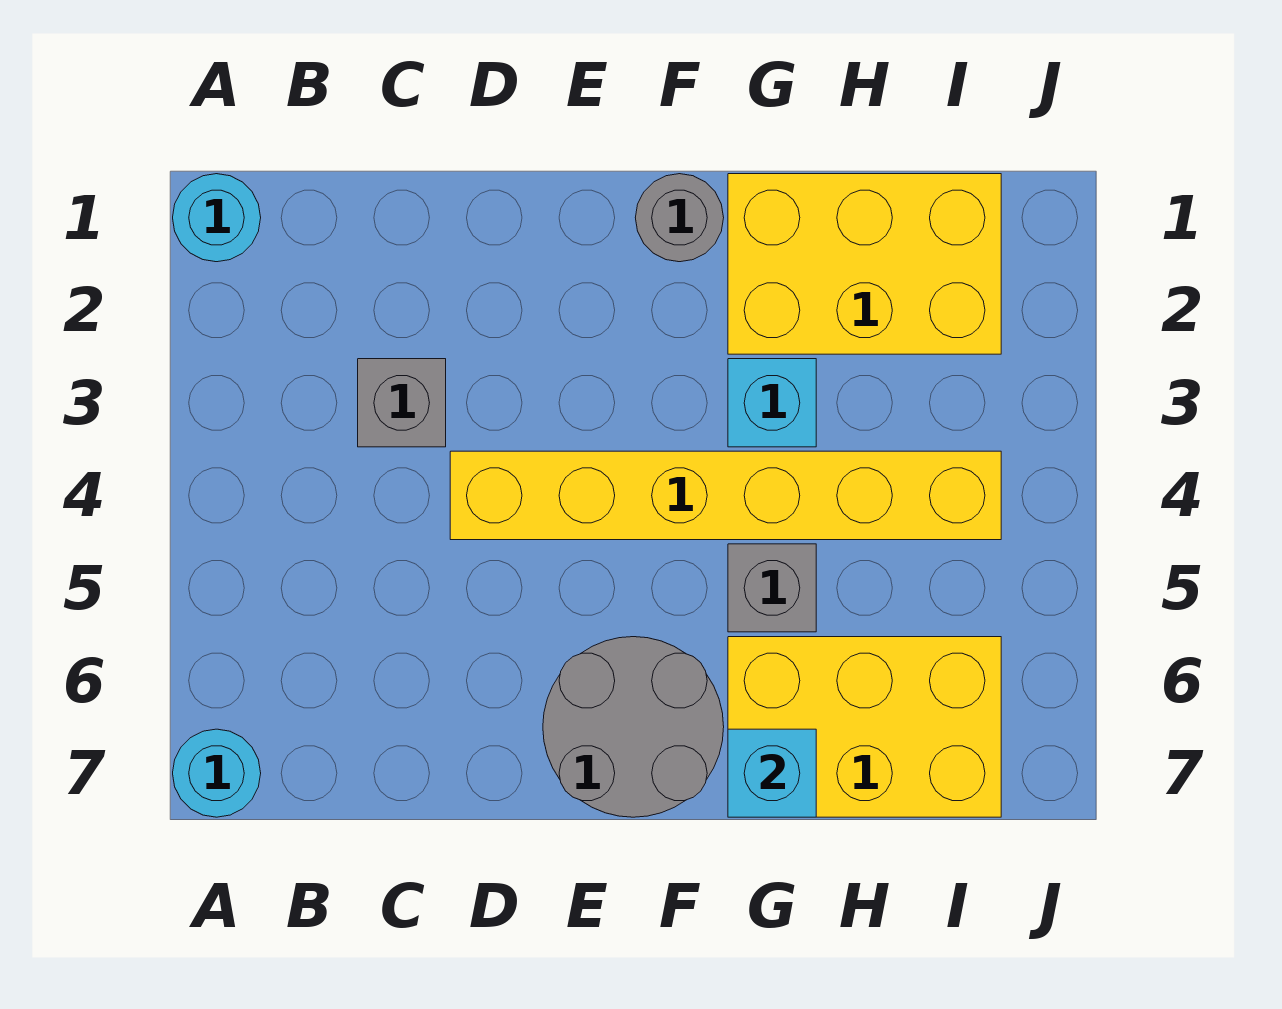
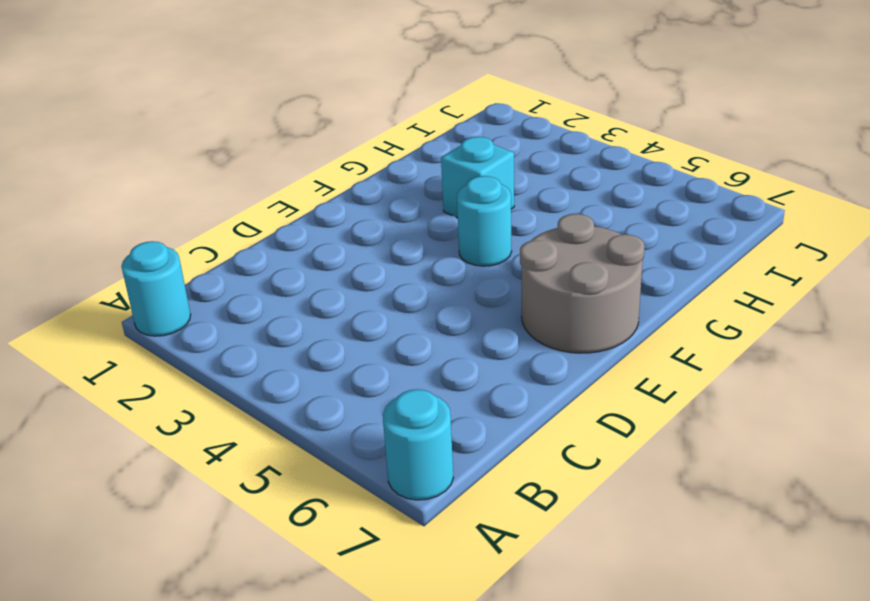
cyan 1x1 round brick [457,176,512,266] -> yellow 1x6 brick [450,451,1001,540]
none -> grey 1x1 brick [358,359,446,447]
none -> grey 1x1 round brick [635,174,724,262]

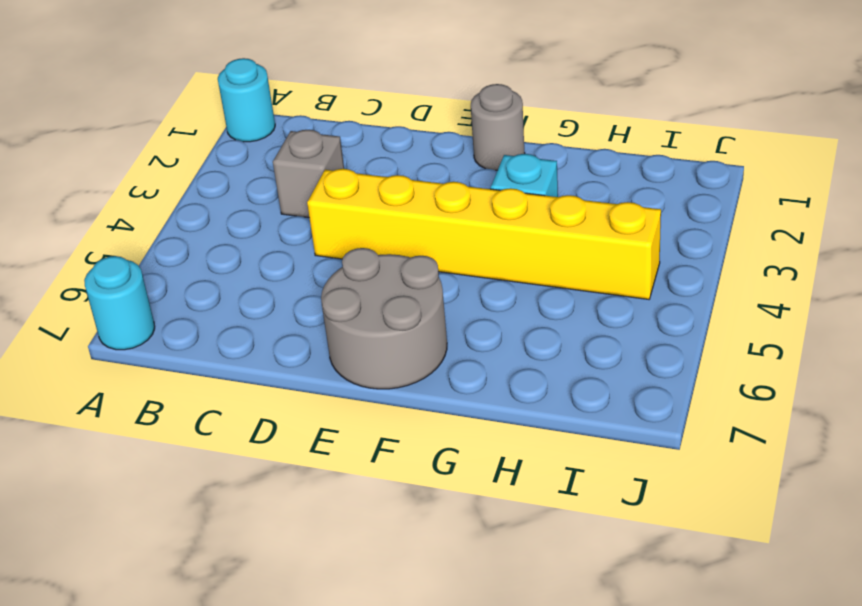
none -> yellow 2x3 brick [728,174,1001,354]
none -> grey 1x1 brick [728,544,816,632]

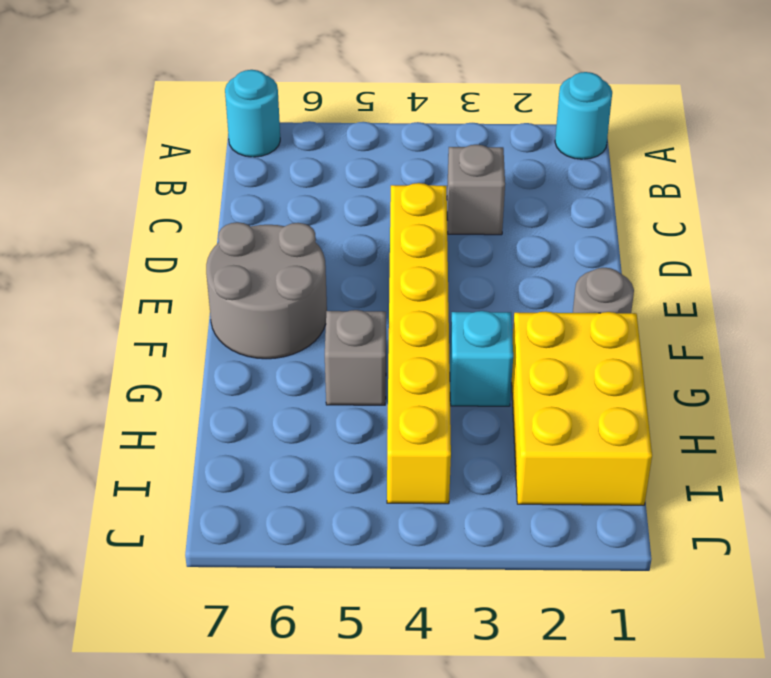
none -> yellow 2x3 brick [728,637,1001,817]
none -> cyan 1x1 brick [728,729,816,817]

